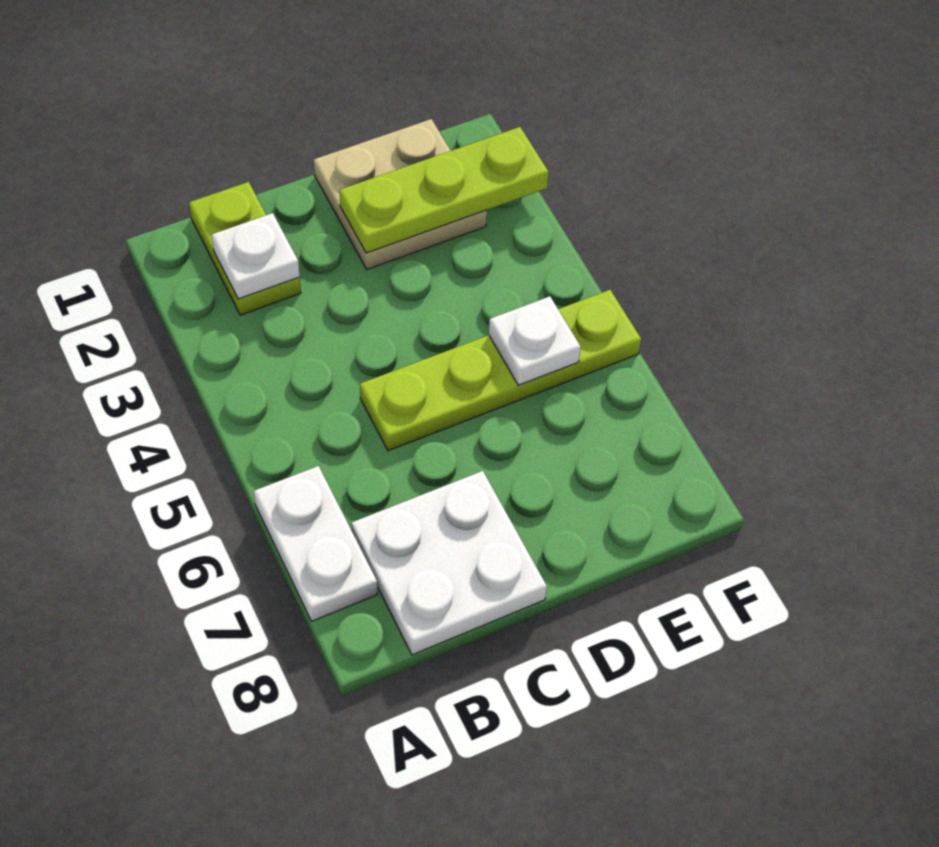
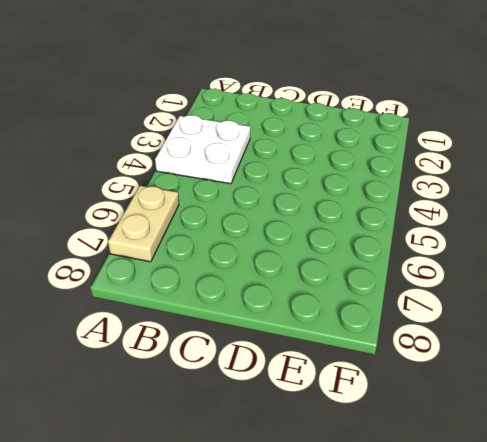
white 2x2 plate [155,115,250,184] -> white 2x2 plate moved to [351,471,547,655]
tan 1x2 plate [108,186,179,262] -> white 1x2 plate [254,466,377,621]
none -> lime 1x2 plate [189,182,301,315]
none -> lime 1x4 plate [360,290,641,451]

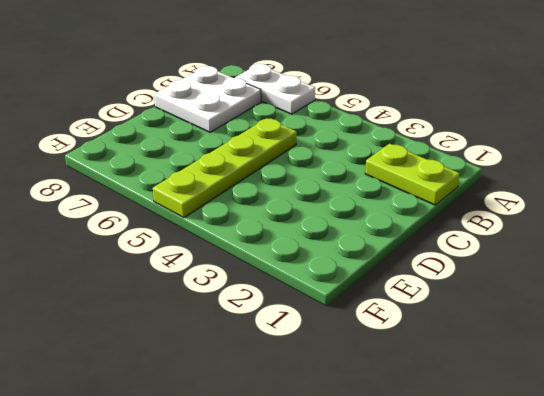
none -> tan 2x2 plate [314,119,487,269]
none -> white 1x1 plate [212,213,300,299]

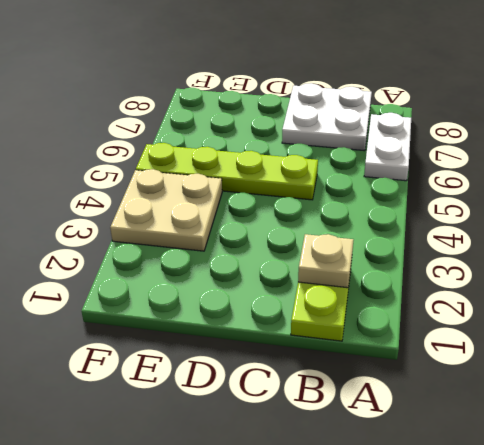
tan 1x1 plate [298,234,353,288] -> white 1x1 plate [212,213,300,299]
tan 2x2 plate [110,169,222,251] -> tan 2x2 plate moved to [314,119,487,269]
none -> lime 1x3 plate [339,127,549,253]
none -> white 1x1 plate [489,296,581,385]

